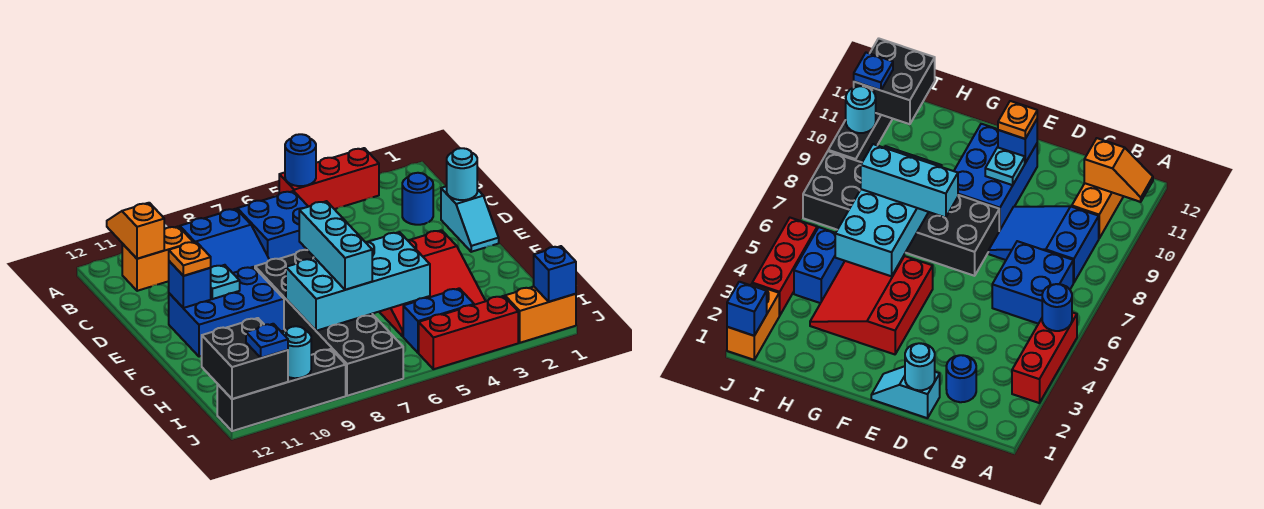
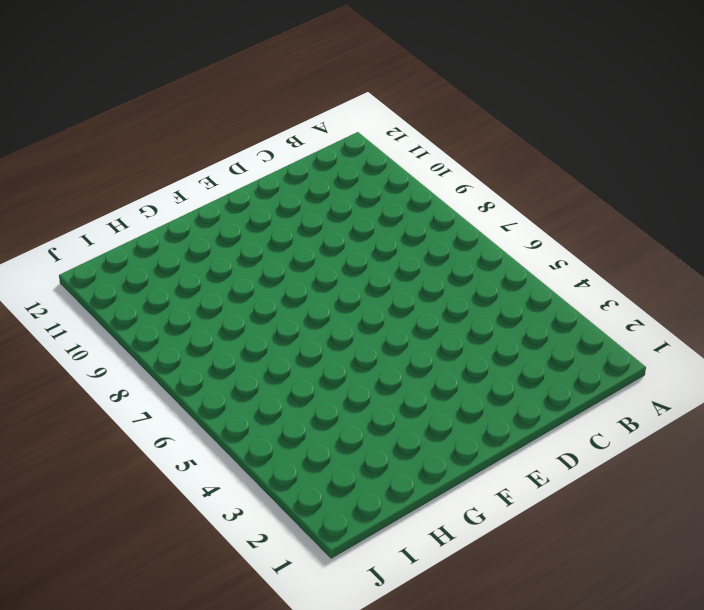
none -> red 1x3 brick [279,148,379,209]
none -> blue 2x2 brick [237,191,308,260]
none -> blue 2x3 slope [180,209,269,273]

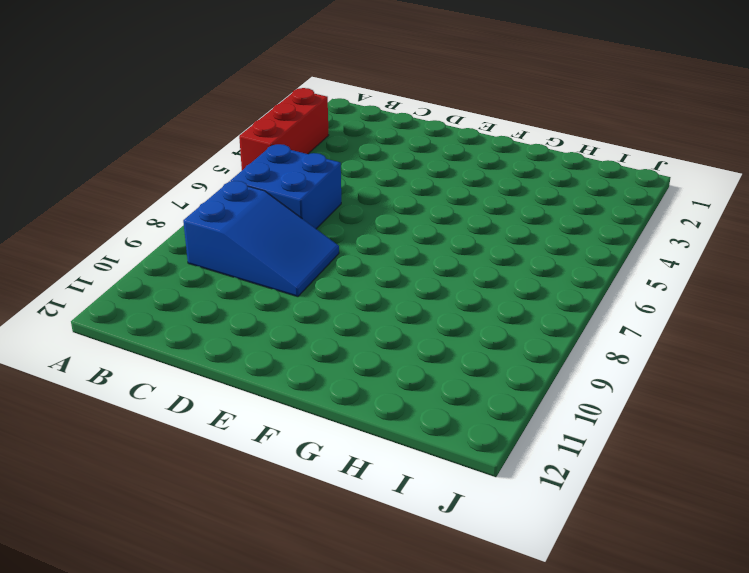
none -> orange 1x2 brick [122,226,193,291]
none -> blue 1x1 round brick [402,173,433,225]
none -> cyan 1x2 slope [441,186,499,252]

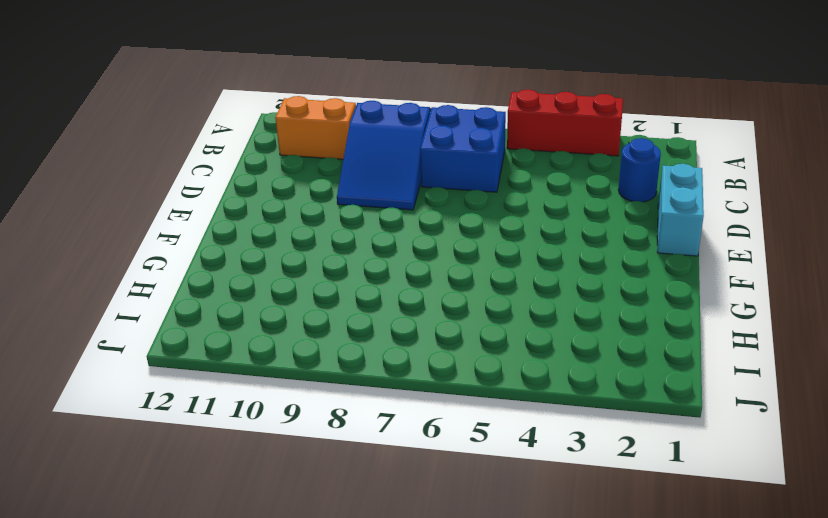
cyan 1x2 brick [657,164,704,256] -> cyan 1x2 slope [441,186,499,252]
none -> black 2x6 brick [255,250,403,396]
none -> blue 2x3 brick [169,267,284,357]
none -> red 3x3 slope [379,230,485,336]

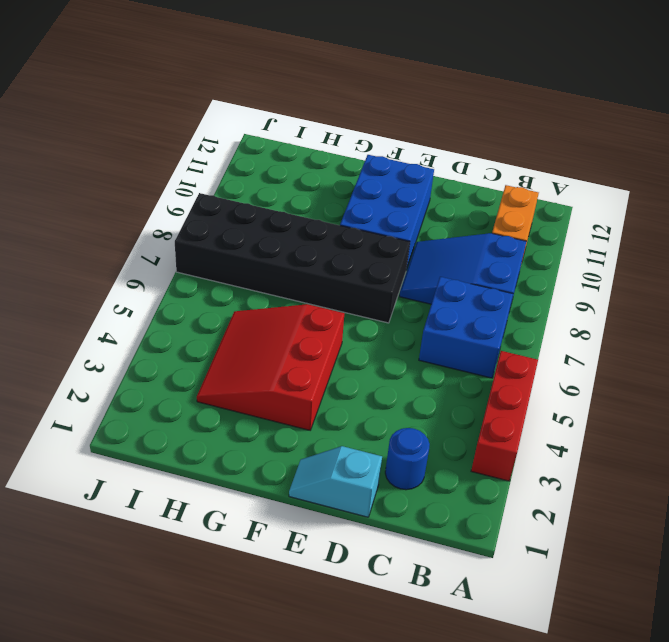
none -> blue 1x2 brick [403,288,474,353]
none -> orange 1x2 brick [505,287,576,343]
none -> red 1x3 brick [419,296,518,369]

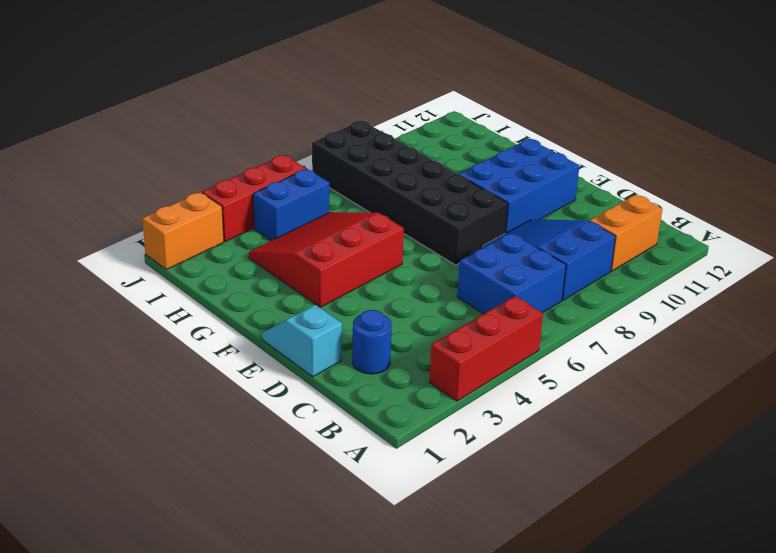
none -> black 1x4 brick [217,349,346,431]
none -> blue 1x1 round brick [285,134,316,186]
none -> orange 1x2 slope [107,203,164,259]

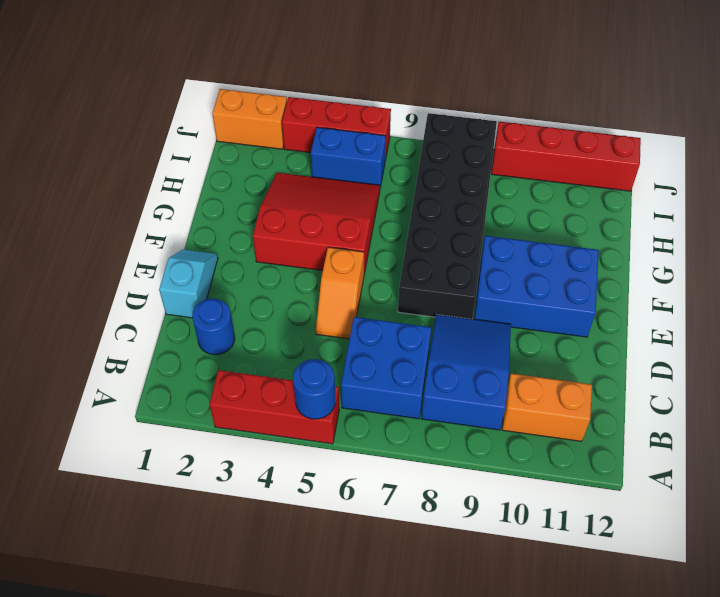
orange 1x2 slope [316,247,364,339] -> orange 1x2 slope moved to [107,203,164,259]
red 1x4 brick [491,122,641,191] -> black 1x4 brick [217,349,346,431]
none -> cyan 1x1 round brick [447,148,477,200]
none -> cyan 1x1 plate [211,265,240,299]
none -> blue 1x1 brick [169,261,211,308]

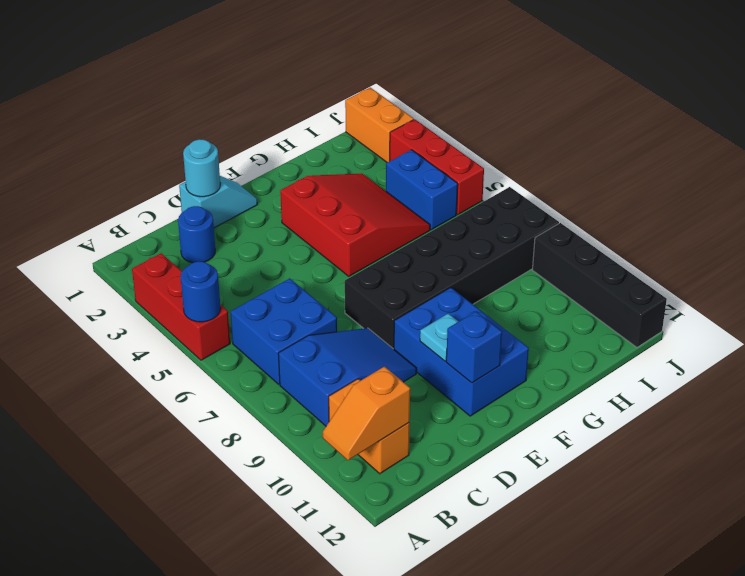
none -> cyan 2x4 brick [286,232,430,331]
none -> black 2x2 brick [202,318,288,399]
none -> blue 1x1 brick [534,246,576,302]

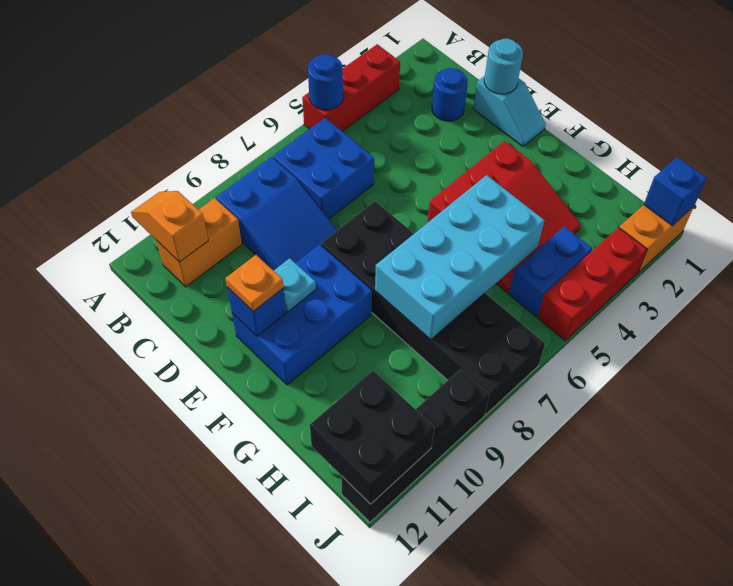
none -> cyan 1x1 round brick [283,326,311,378]
none -> cyan 1x3 brick [299,201,372,290]
none -> blue 1x1 plate [246,324,288,358]

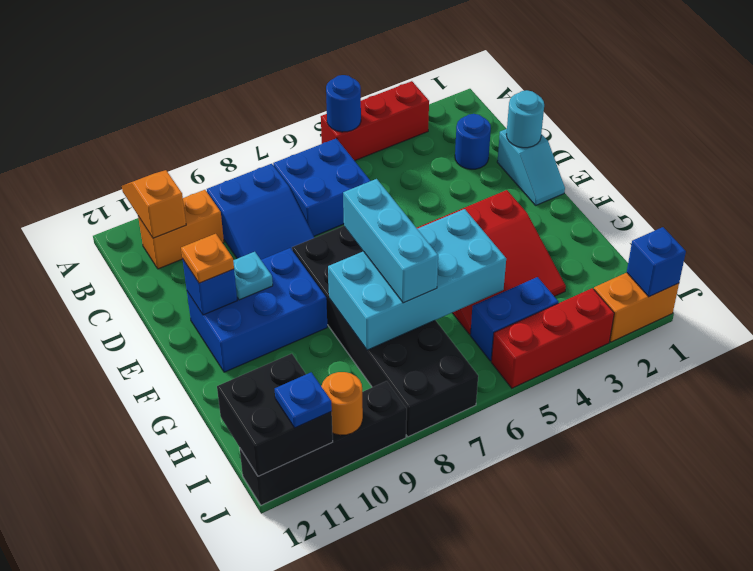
orange 1x1 round brick [321,372,363,435] -> cyan 1x1 round brick [283,326,311,378]

